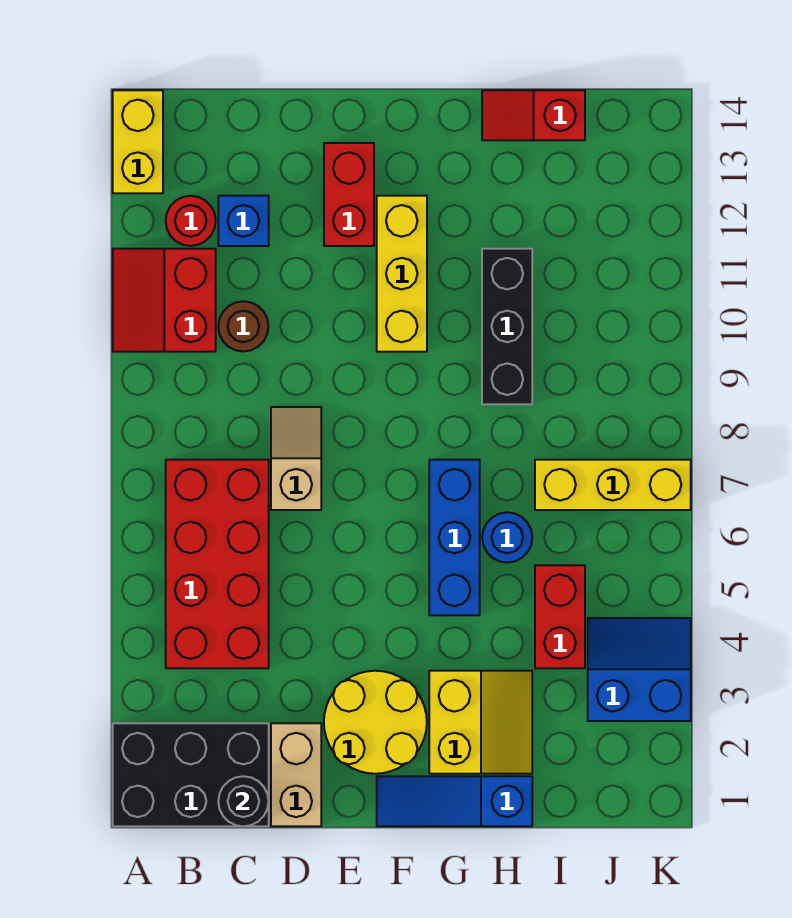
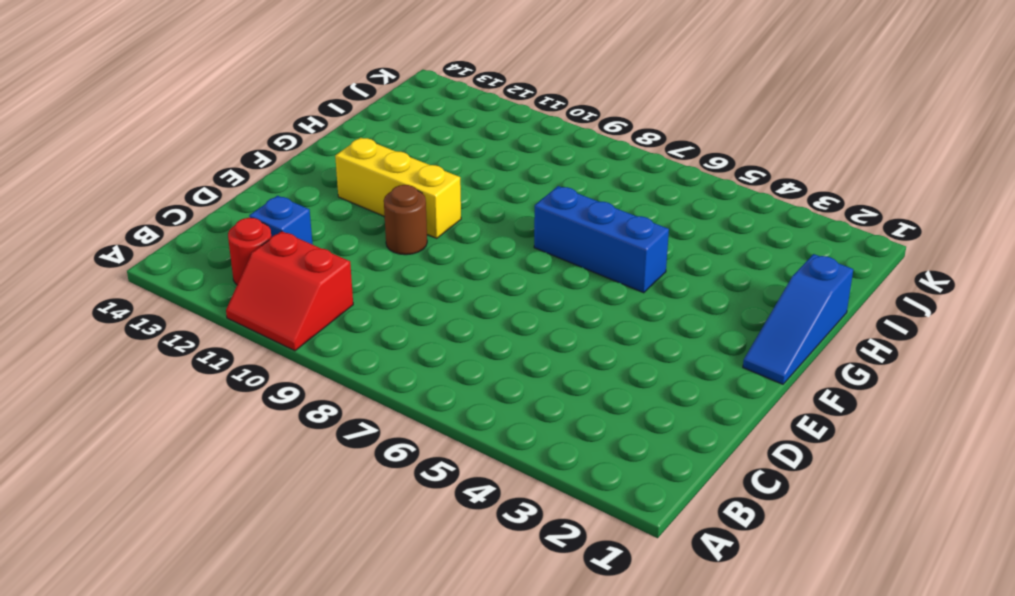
brown 1x1 round brick [384,185,427,255] -> brown 1x1 round brick moved to [218,301,268,352]
none -> black 2x3 brick [113,723,269,826]
none -> yellow 1x2 brick [113,90,163,193]
none -> red 2x4 brick [166,460,269,668]

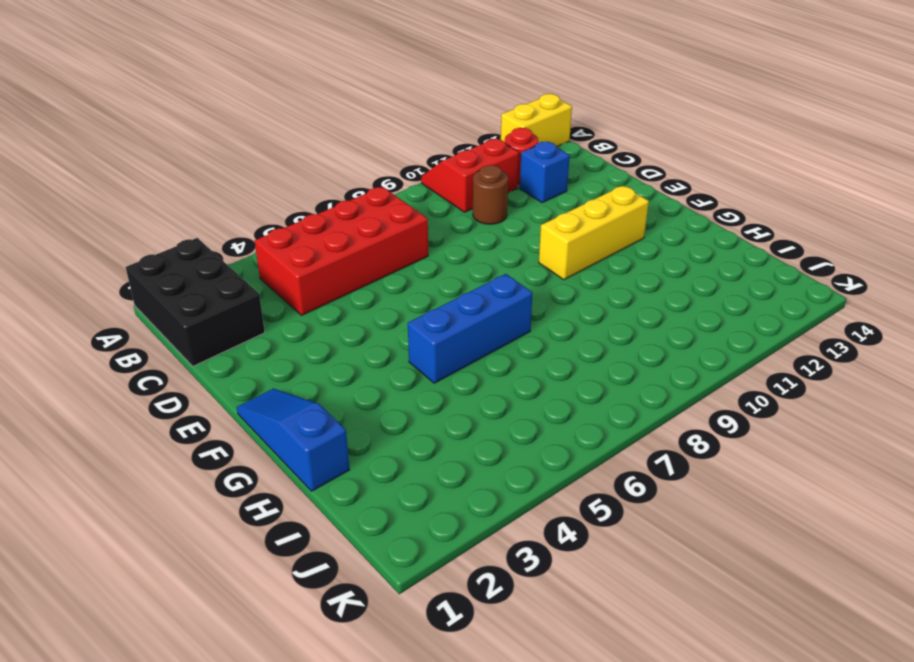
none -> tan 1x2 brick [271,723,321,826]
none -> tan 1x2 slope [271,407,321,510]
none -> yellow 2x2 round brick [324,671,427,774]

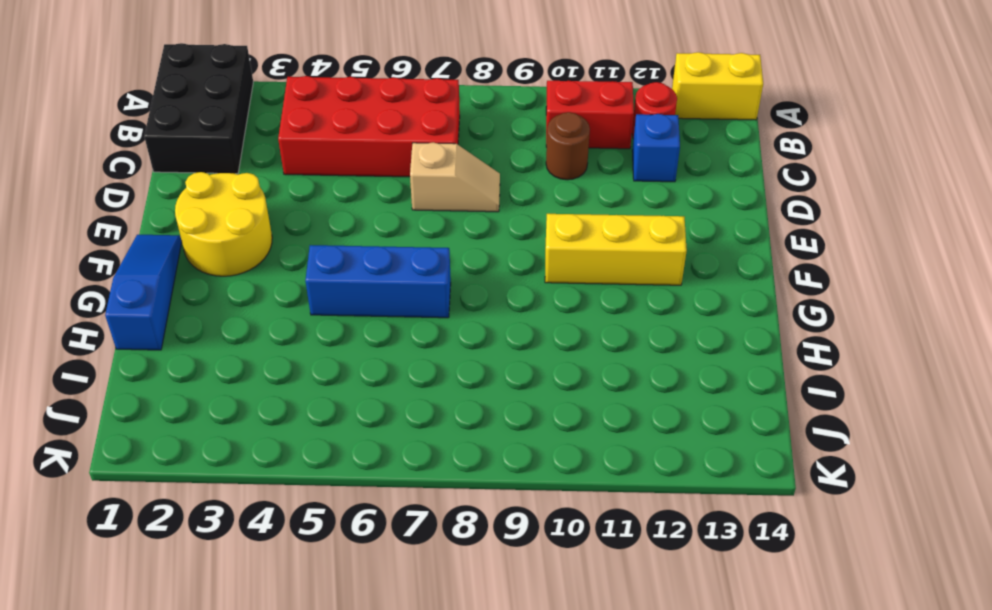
none -> tan 1x2 brick [271,723,321,826]
none -> red 1x2 brick [324,143,374,246]
none -> yellow 2x2 slope [429,671,532,774]

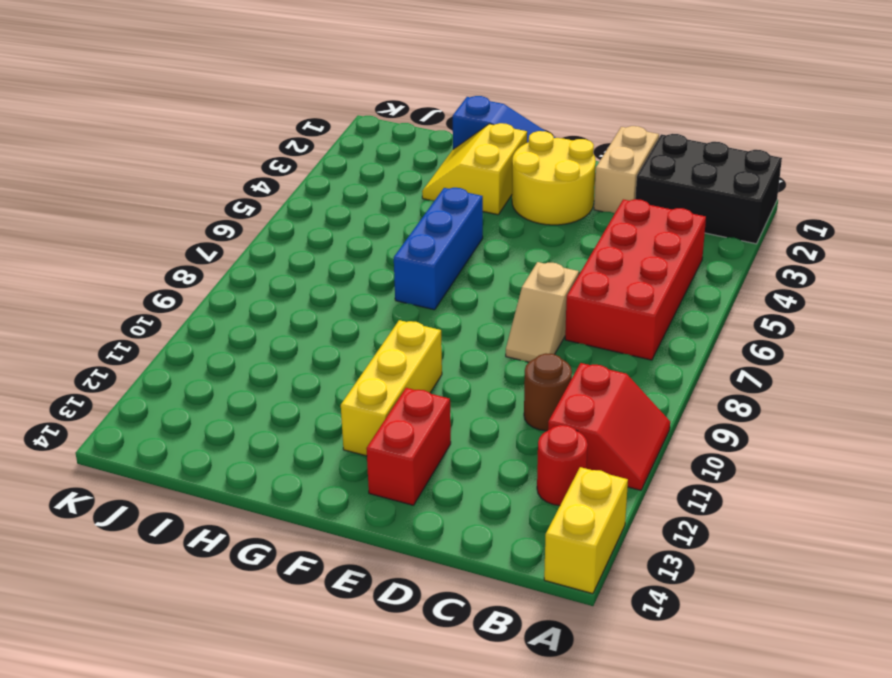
none -> blue 1x1 brick [218,196,269,246]
none -> blue 1x1 round brick [482,512,532,563]
none -> black 1x3 brick [482,249,532,404]

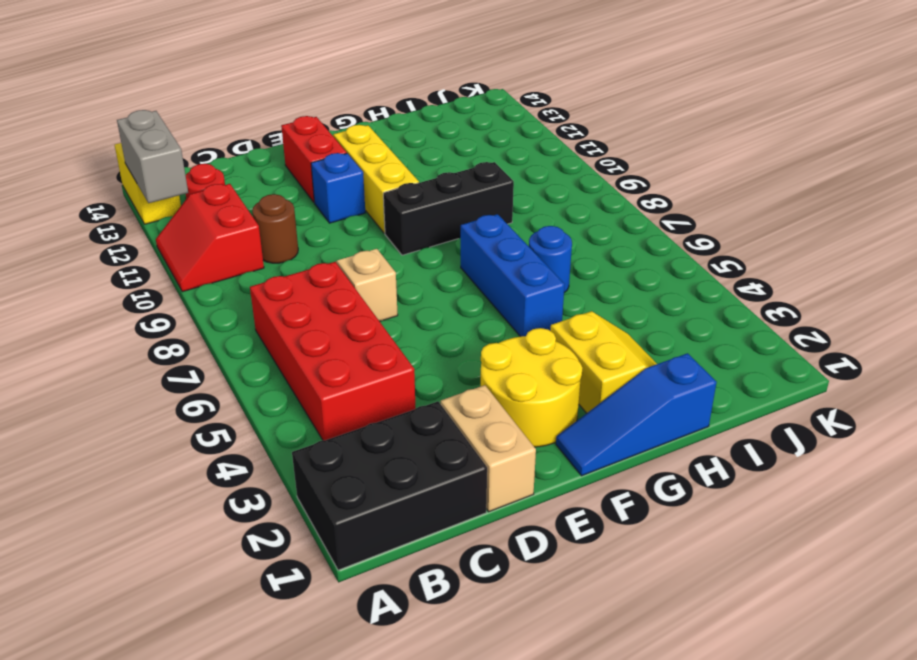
grey 1x2 brick [117,110,188,203] -> none
blue 1x1 brick [311,153,365,223] -> blue 1x1 brick moved to [218,196,269,246]
black 1x3 brick [383,162,514,255] -> black 1x3 brick turned to [482,249,532,404]
none -> red 1x2 slope [482,90,585,140]
none -> red 1x2 brick [535,565,585,668]
none -> yellow 1x3 brick [535,460,691,510]

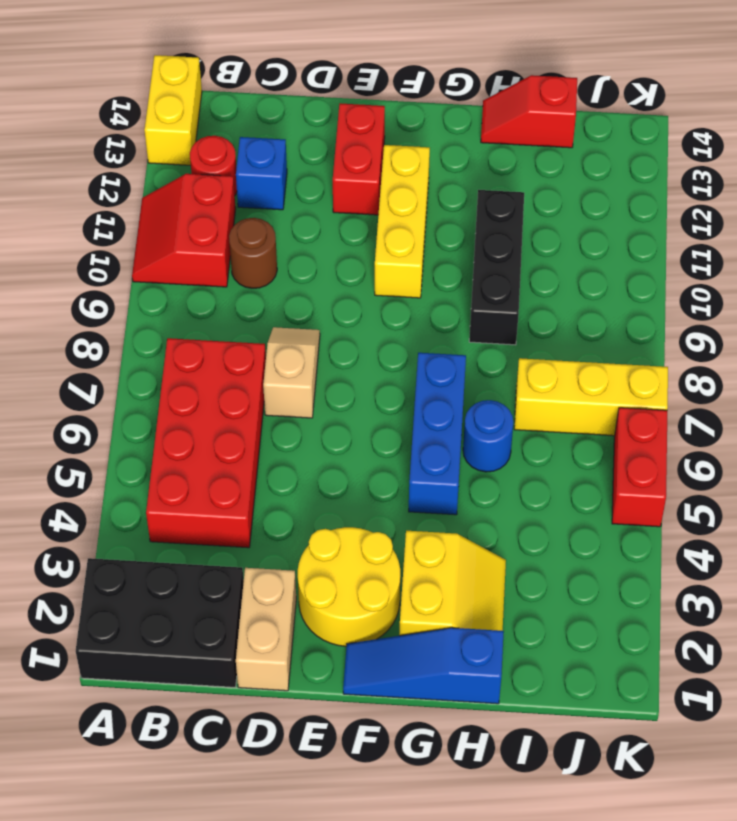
red 1x2 brick [612,408,667,527] -> red 1x2 brick moved to [535,565,585,668]
none -> blue 2x2 slope [588,618,691,721]
none -> black 1x1 round brick [218,776,269,826]

